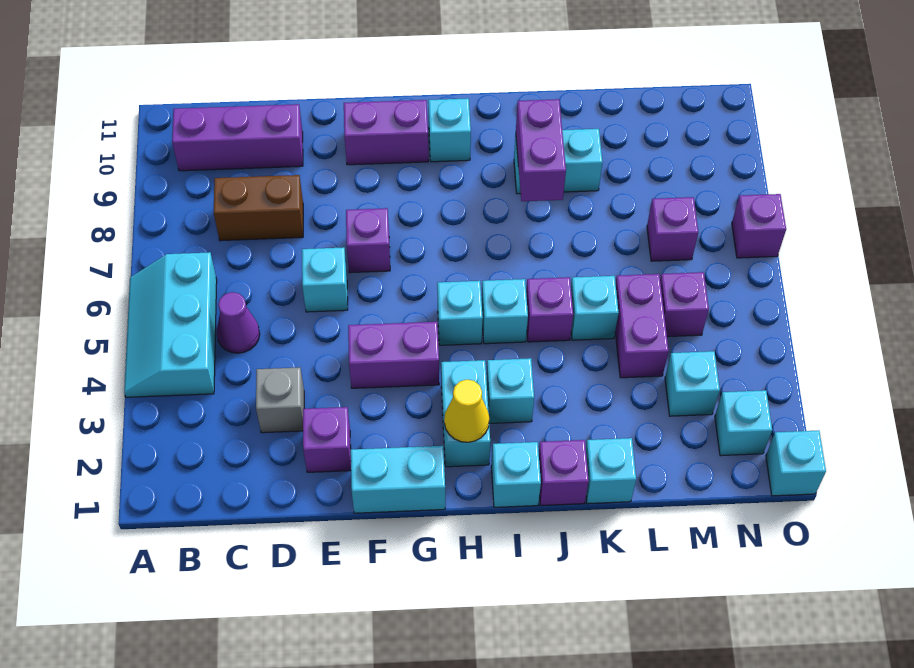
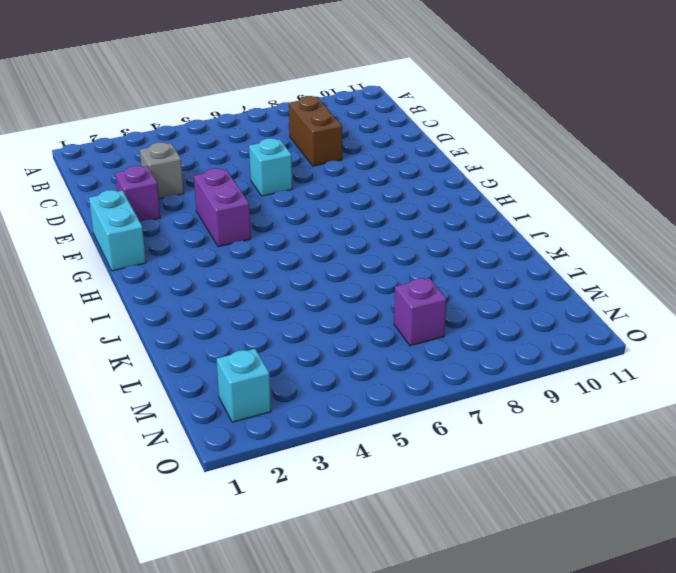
none -> cyan 2x3 slope [124,252,217,397]
none -> purple 1x3 brick [172,104,303,171]
none -> purple 1x1 cone [217,292,260,353]
none -> purple 1x1 brick [346,208,390,273]

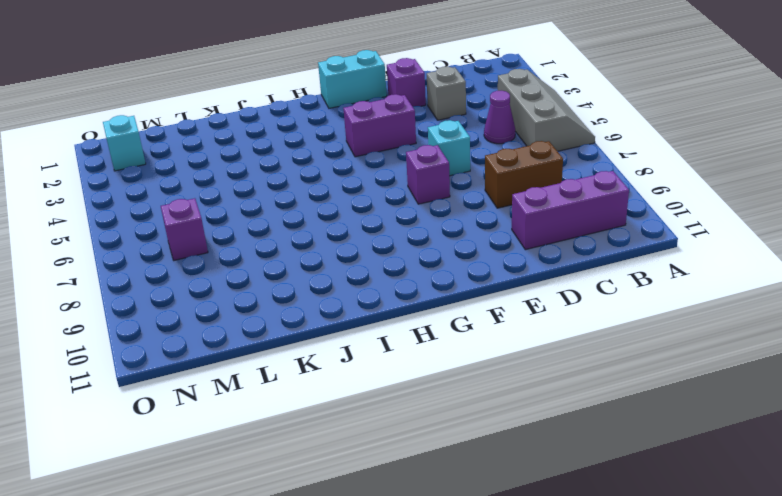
grey 2x3 slope [498,69,595,151] -> cyan 2x3 slope [124,252,217,397]
none -> purple 1x2 brick [344,100,428,165]
none -> cyan 1x2 brick [441,360,490,467]
none -> cyan 1x1 brick [437,281,483,345]
none -> cyan 1x1 brick [428,98,471,162]

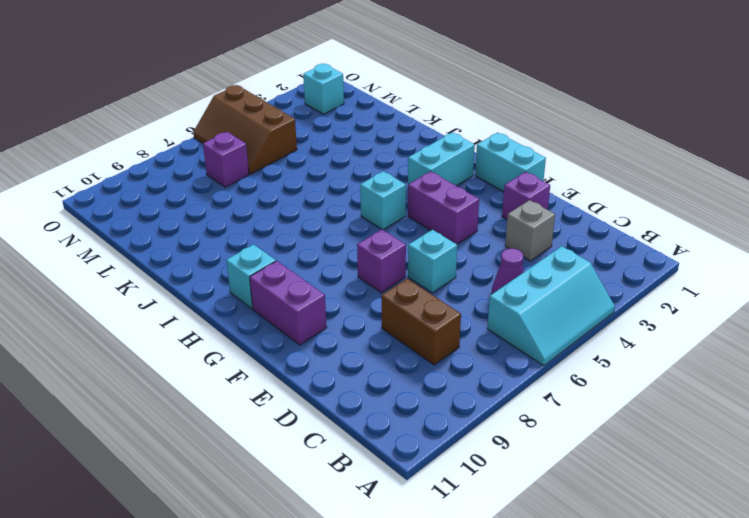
brown 2x3 slope [193,85,297,174] -> purple 1x1 brick [660,272,709,337]
none -> purple 1x3 brick [172,104,303,171]
none -> cyan 1x1 brick [491,442,541,507]
none -> cyan 1x1 brick [487,358,534,423]
none -> cyan 1x1 brick [482,279,528,344]

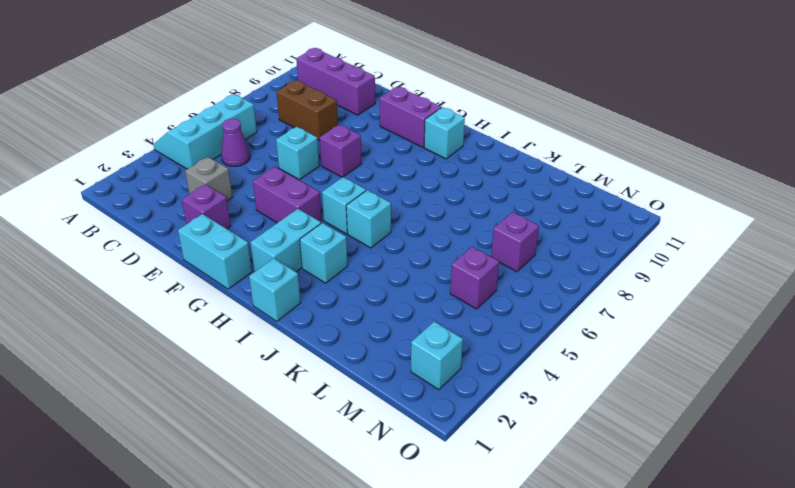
none -> purple 1x1 brick [539,440,589,505]
none -> purple 1x1 brick [526,277,573,342]
none -> cyan 1x2 brick [514,129,603,194]
none -> cyan 1x1 brick [586,438,636,504]

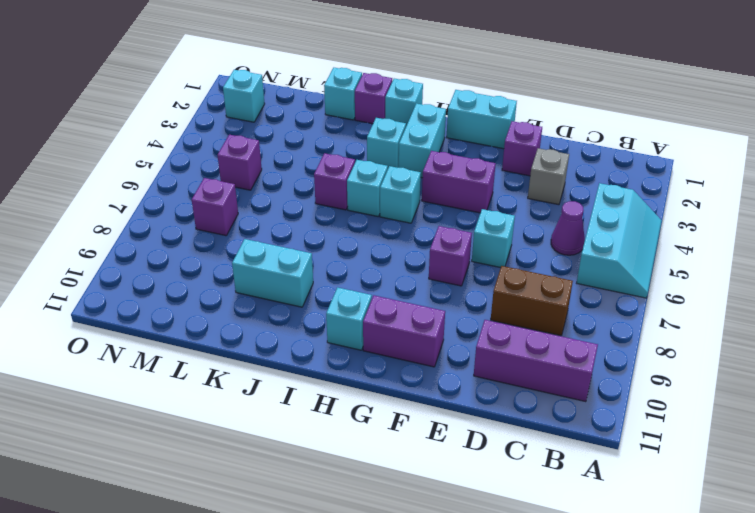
none -> cyan 1x1 brick [571,276,619,340]
none -> purple 1x2 brick [615,274,669,378]
none -> cyan 1x1 brick [665,351,720,416]
none -> cyan 1x1 brick [766,430,826,496]

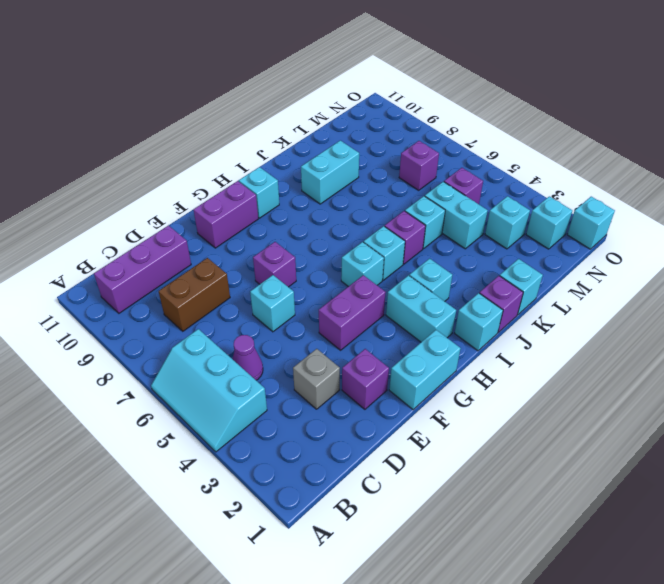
cyan 1x2 brick [425,182,488,249] -> purple 1x2 brick [615,274,669,378]
none -> purple 1x1 brick [732,194,786,258]
none -> yellow 1x1 cone [444,380,489,442]
none -> purple 1x2 brick [516,99,566,201]

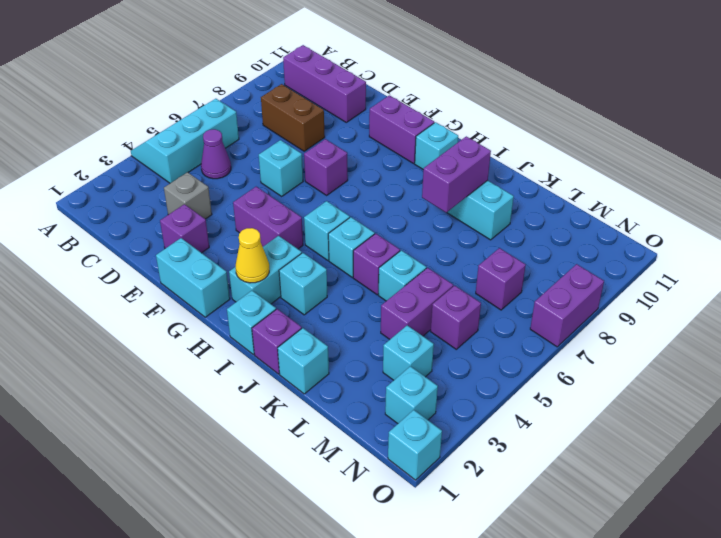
purple 1x2 brick [530,264,604,347] -> purple 1x1 brick [732,194,786,258]

